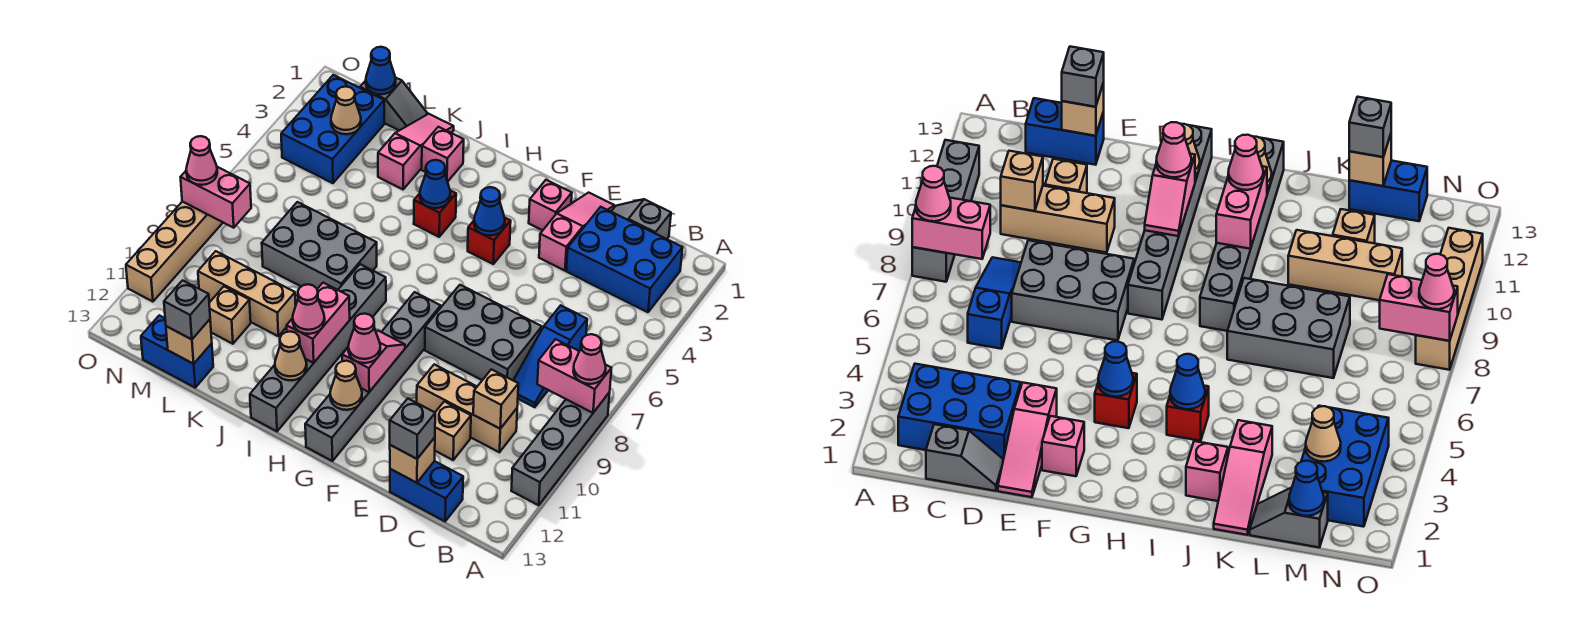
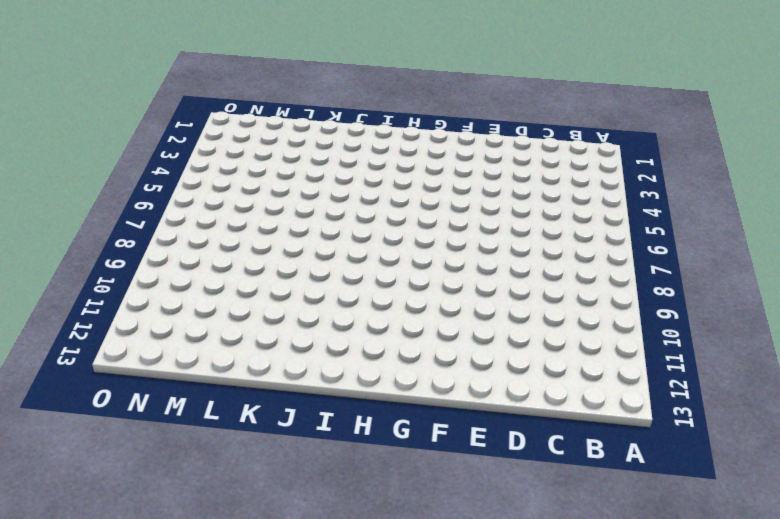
none -> grey 1x4 brick [511,392,610,505]
none -> blue 2x3 brick [566,207,683,312]
none -> grey 1x2 slope [611,199,671,239]
none -> blue 1x3 slope [513,305,587,407]

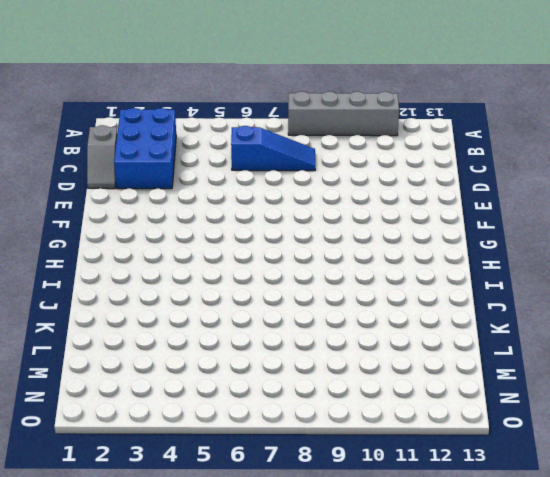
none -> tan 1x3 brick [417,364,517,452]
none -> blue 1x2 brick [390,461,463,521]
none -> grey 2x3 brick [425,285,542,380]
none -> tan 1x1 brick [435,401,471,460]

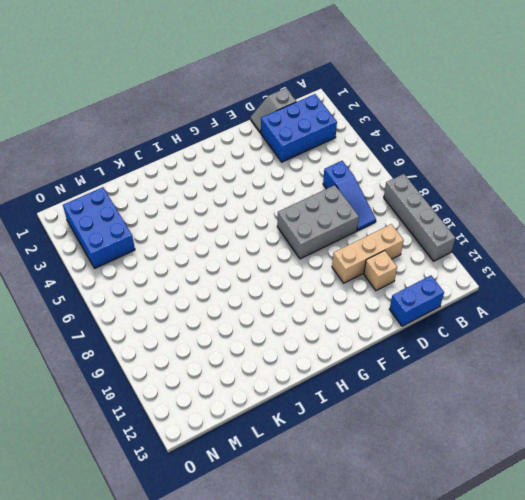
none -> pink 1x3 slope [539,193,614,271]
none -> pink 1x1 brick [529,180,572,230]
none -> red 1x1 brick [468,218,511,264]
none -> grey 1x6 brick [305,292,441,461]

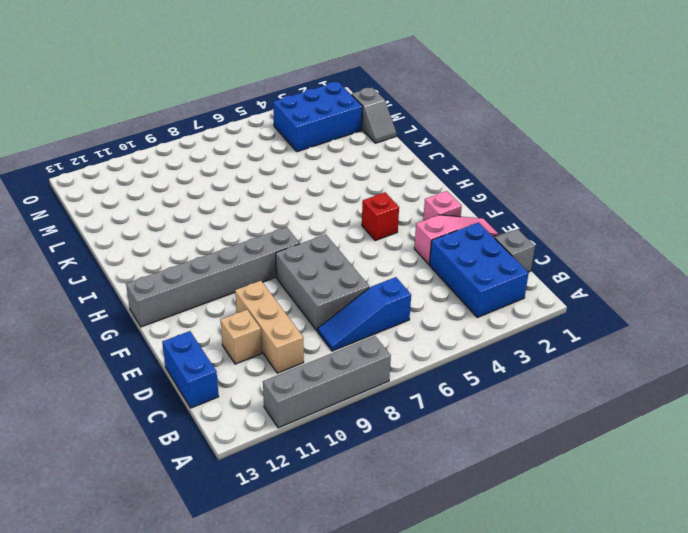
none -> red 1x1 brick [414,190,456,237]
none -> grey 1x6 brick [250,264,386,431]
none -> pink 1x1 brick [422,127,464,182]
none -> grey 2x3 brick [262,202,377,290]

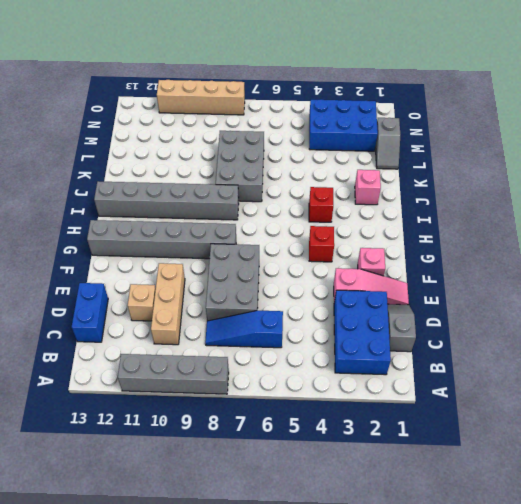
none -> pink 1x3 slope [378,114,454,189]
none -> tan 1x3 brick [198,251,296,336]
none -> tan 1x1 brick [209,287,251,344]
none -> blue 1x2 brick [141,315,213,387]

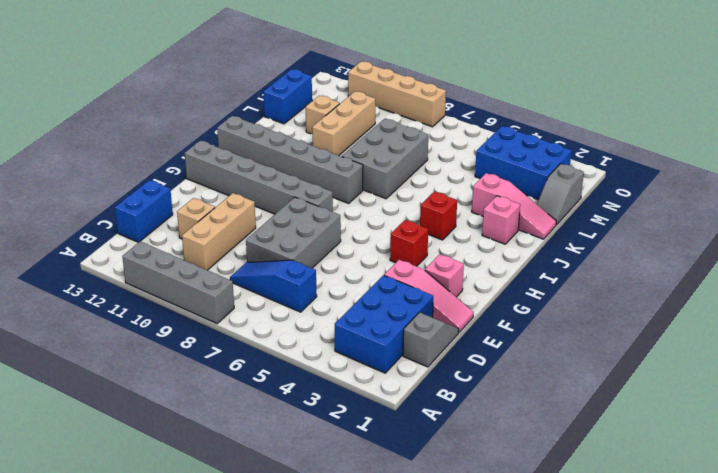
none -> pink 1x2 brick [537,339,611,413]
none -> tan 1x1 brick [473,369,518,429]
none -> tan 1x1 brick [390,438,435,483]
none -> blue 1x1 cone [474,187,505,235]

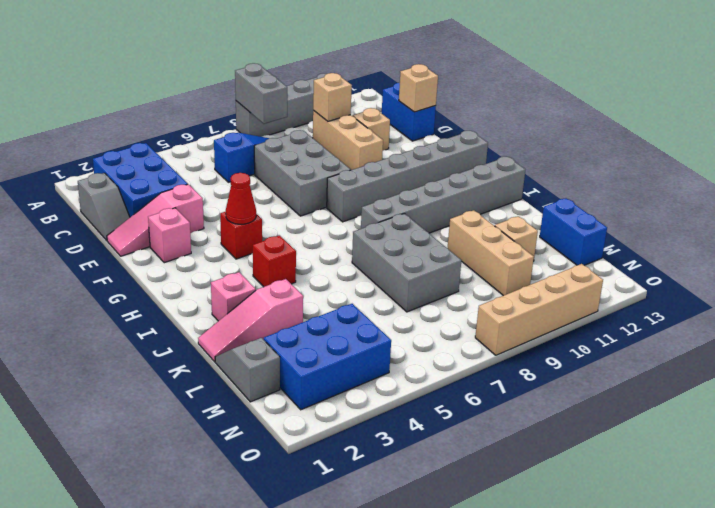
grey 1x2 brick [235,63,287,124] -> pink 1x2 brick [537,339,611,413]
red 1x1 cone [226,173,256,224] -> blue 1x1 cone [474,187,505,235]
none -> pink 1x2 slope [342,331,405,392]
none -> tan 1x1 cone [330,361,362,410]
none -> blue 1x1 cone [420,160,450,208]
none -> pink 1x2 brick [287,283,350,363]

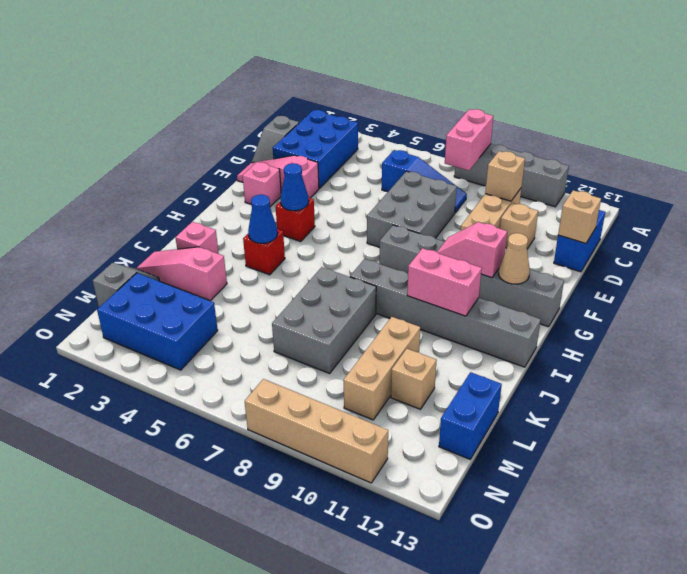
none -> tan 1x1 cone [275,331,307,380]
none -> tan 1x1 brick [166,319,212,364]
none -> blue 1x1 cone [366,47,396,94]
none -> tan 1x1 cone [331,86,361,134]

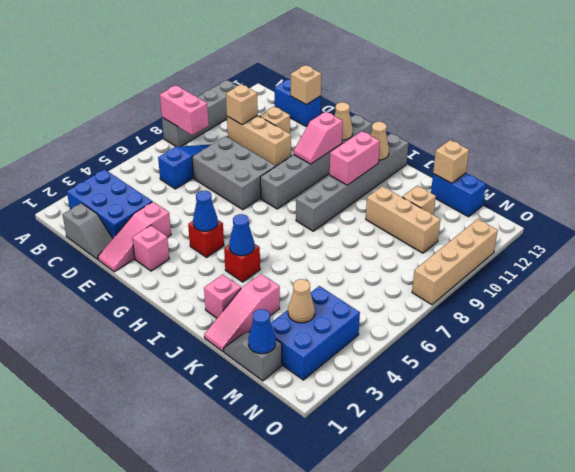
none -> grey 2x3 brick [262,202,377,290]
none -> pink 1x2 brick [181,167,251,228]
none -> pink 1x1 cone [573,334,606,384]
none -> grey 1x1 brick [390,398,435,459]

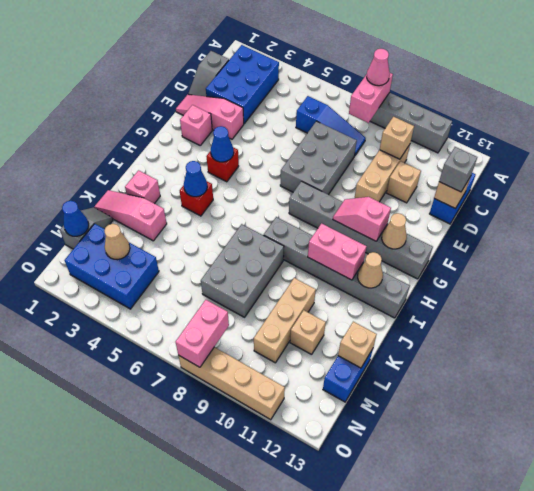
none -> pink 1x1 cone [348,314,380,363]
none -> pink 1x1 cone [293,284,325,334]
none -> grey 1x1 brick [164,280,210,340]
none -> pink 1x1 cone [186,136,217,185]

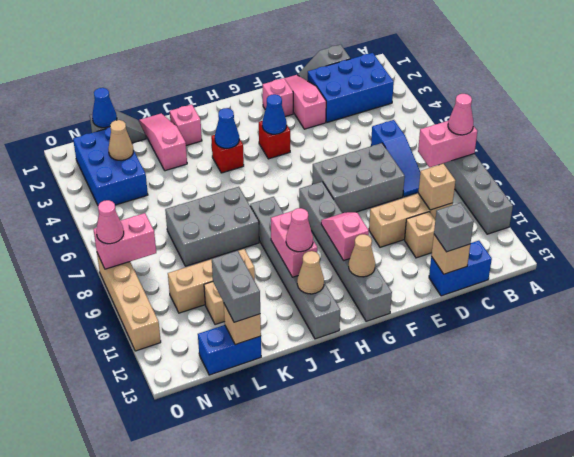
grey 1x2 brick [212,251,260,322] -> grey 1x1 brick [164,280,210,340]
none -> pink 1x1 cone [348,314,380,363]

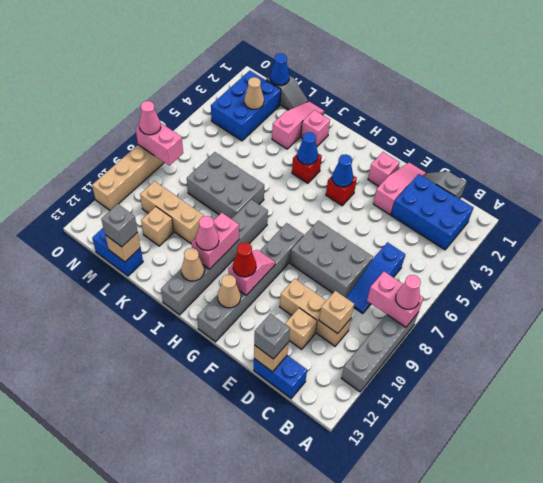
red 1x1 cone [233,242,256,277] -> pink 1x1 cone [348,314,380,363]

